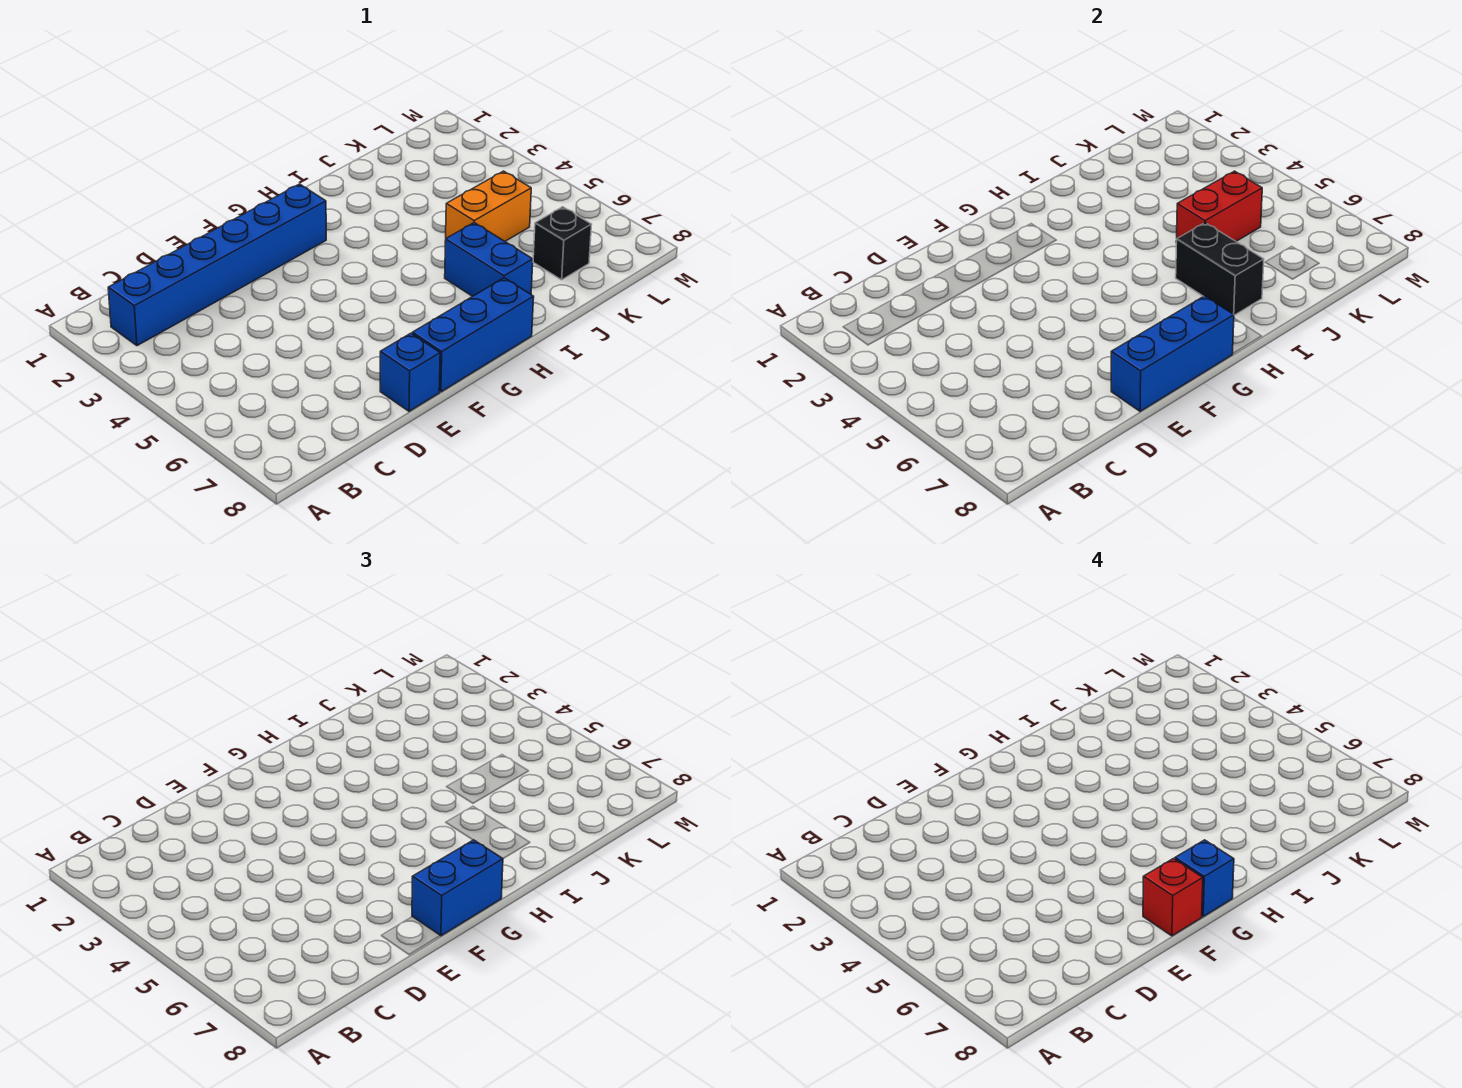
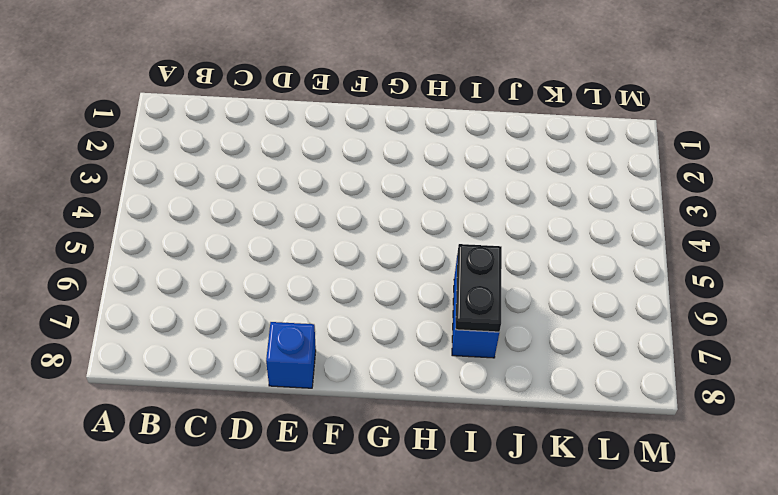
black 1x2 plate [456,244,502,332] -> black 1x2 brick [1176,223,1264,315]
none -> blue 1x6 brick [108,184,326,346]
none -> blue 1x3 brick [412,278,534,392]
none -> orange 1x2 brick [445,171,531,242]

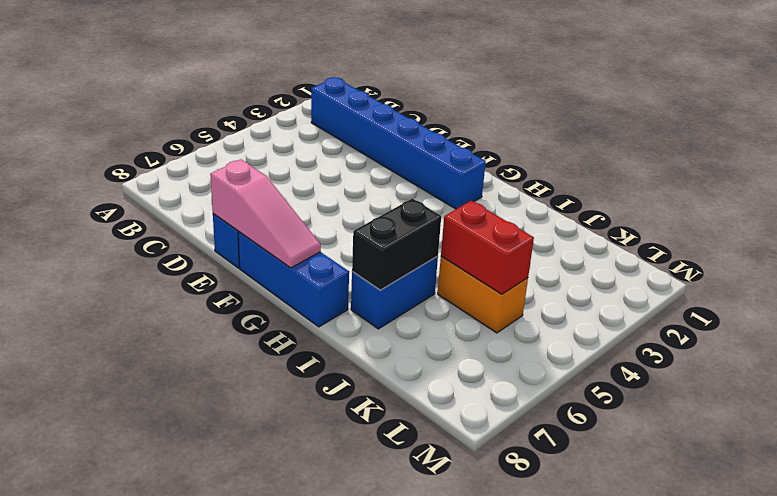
pink 1x3 slope [210,159,321,268] -> blue 1x3 brick [1111,296,1234,411]
none -> black 1x1 brick [533,207,592,280]
none -> blue 1x2 brick [412,840,503,936]
none -> red 1x1 brick [1143,858,1203,936]

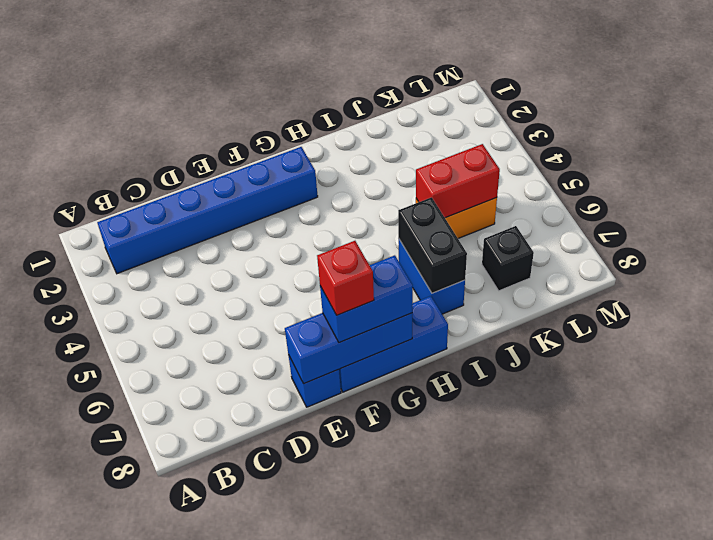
none -> blue 1x1 brick [1175,840,1234,917]

